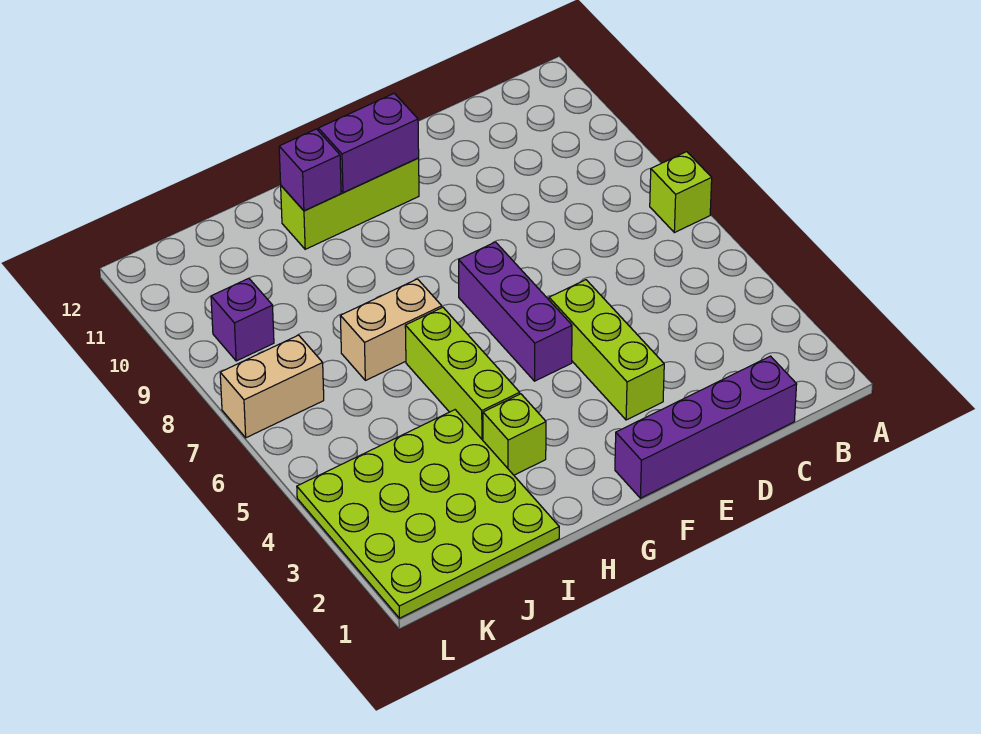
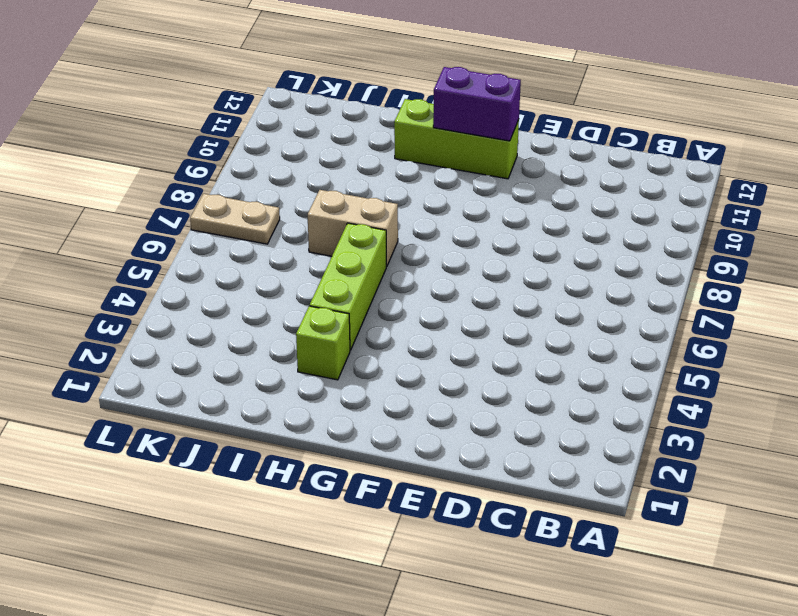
tan 1x2 plate [190,194,280,244] -> tan 1x2 brick [220,335,324,438]
none -> lime 1x1 brick [650,152,712,233]
none -> purple 1x4 brick [615,356,797,498]
none -> lime 1x3 brick [549,280,664,420]

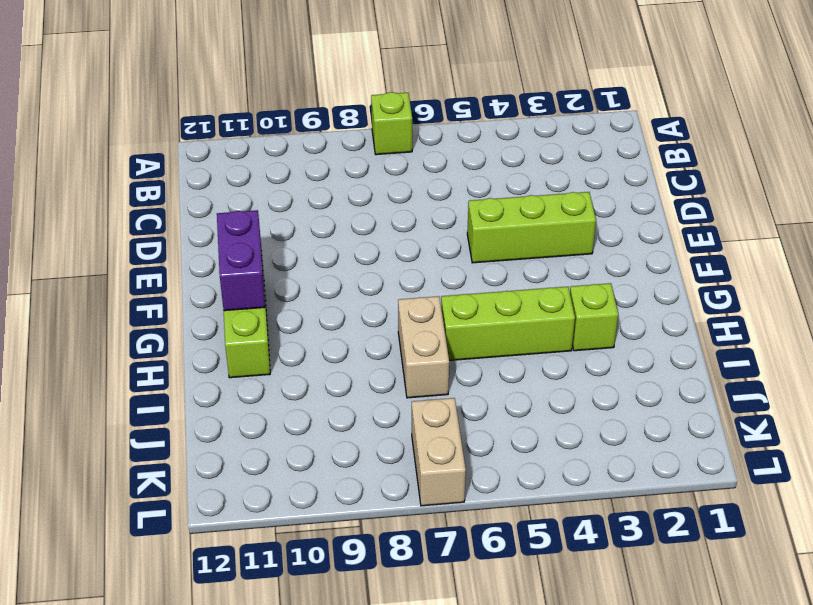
none -> purple 1x4 brick [615,356,797,498]
none -> purple 1x3 brick [459,242,572,381]
none -> lime 4x4 plate [297,410,559,618]

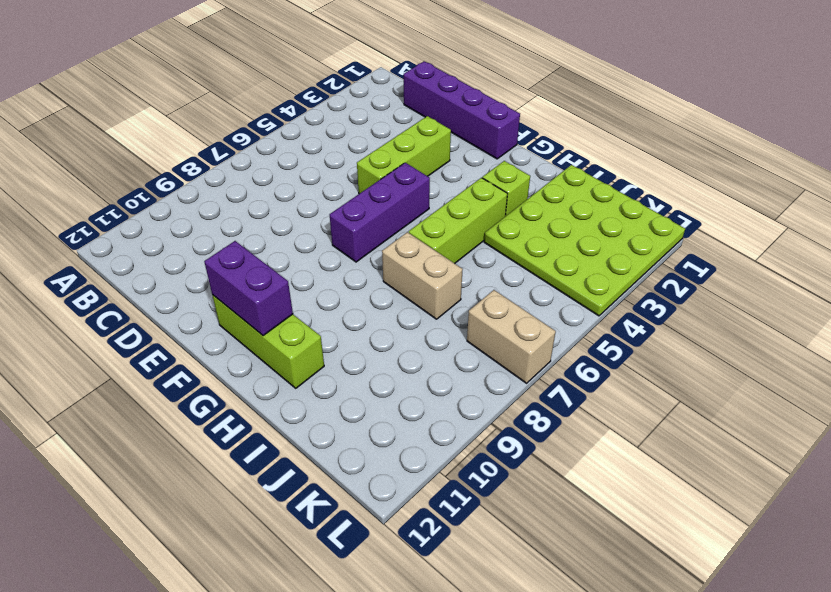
none -> lime 1x1 brick [650,152,712,233]
none -> purple 1x1 brick [211,278,274,361]
none -> purple 1x1 brick [279,129,341,211]

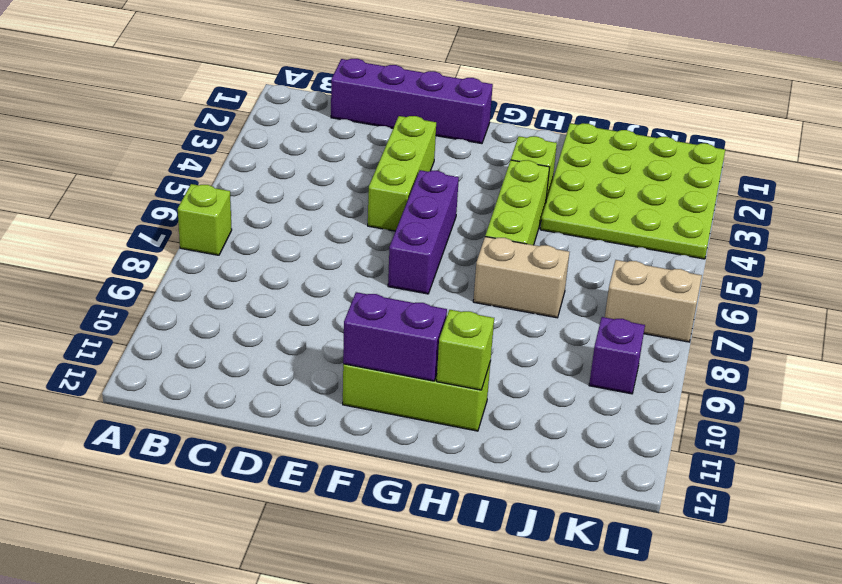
lime 1x1 brick [437,310,494,390] -> purple 1x1 brick [279,129,341,211]

